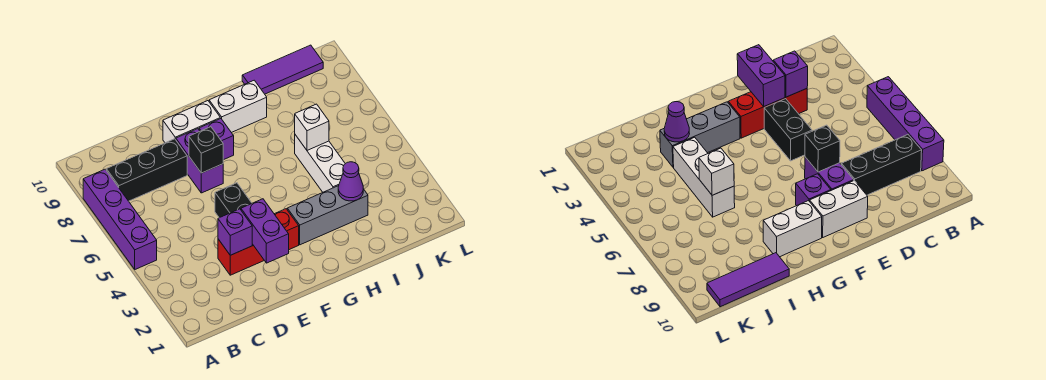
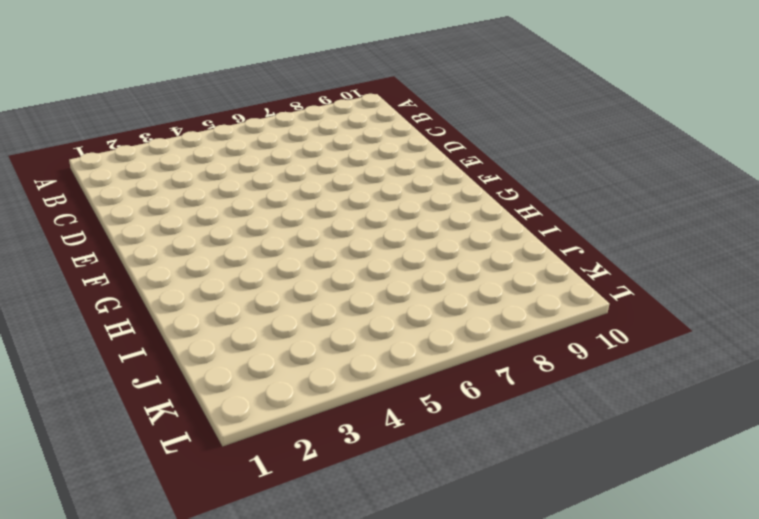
none -> purple 1x4 brick [83,169,157,269]
none -> black 1x3 brick [106,139,187,201]
none -> red 1x3 brick [218,209,299,275]

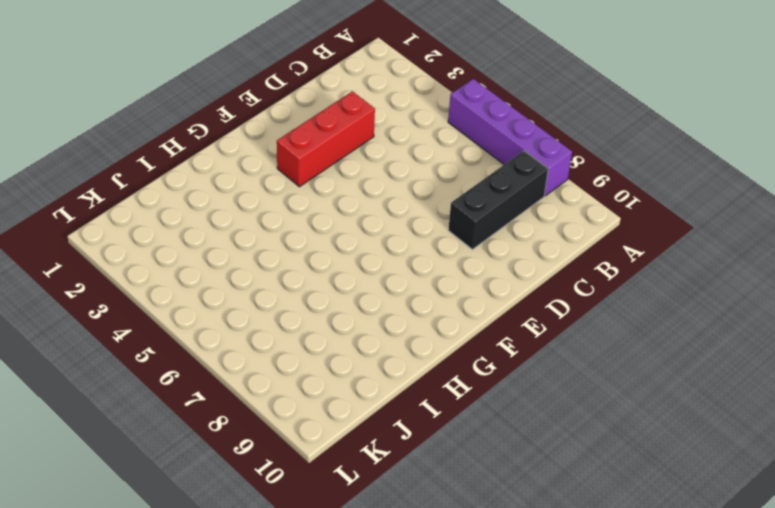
none -> black 1x2 brick [215,183,252,218]
none -> purple 1x2 brick [176,129,223,193]
none -> white 1x2 brick [163,101,220,143]

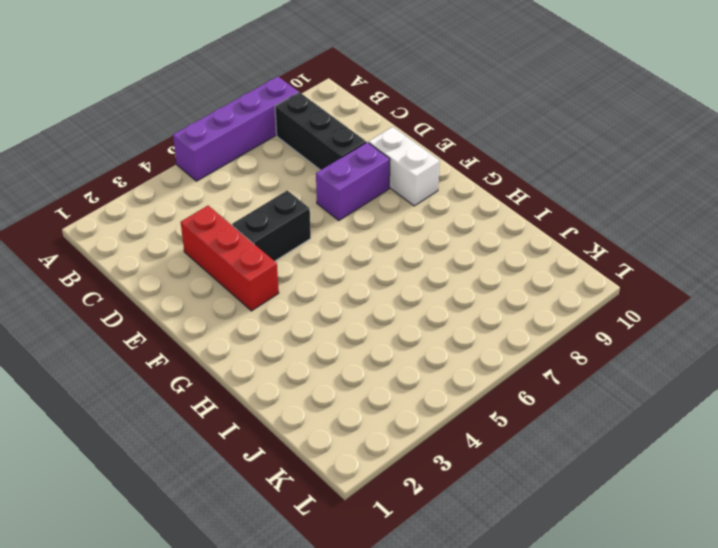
none -> purple 1x1 brick [199,119,234,160]
none -> grey 1x3 brick [287,186,368,245]
none -> white 1x2 brick [209,80,267,133]

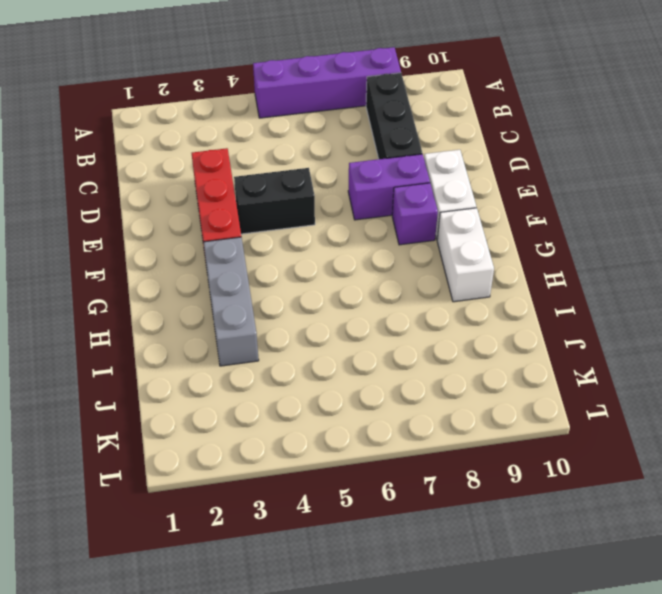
none -> white 1x3 brick [295,135,345,192]
none -> purple 1x3 tile [242,45,323,94]
none -> purple 1x1 brick [218,209,252,255]

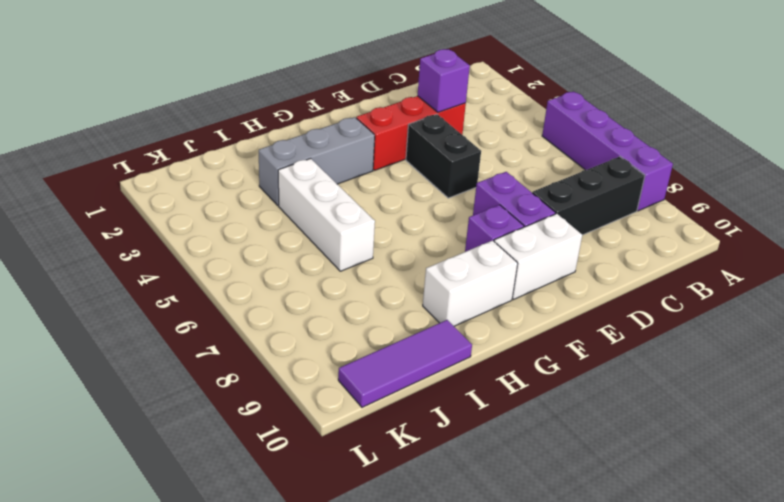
none -> purple 1x2 brick [241,199,289,263]
none -> black 1x1 brick [189,127,223,173]
none -> purple 1x1 cone [338,162,363,201]

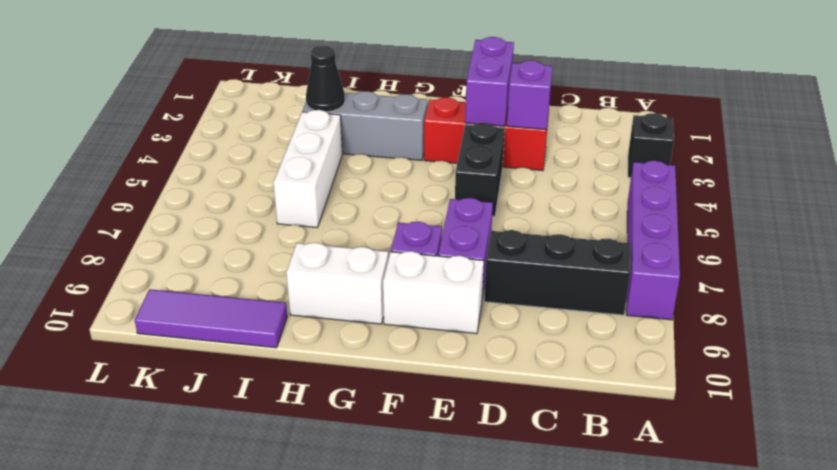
black 1x1 brick [628,113,674,178] -> black 1x1 brick moved to [189,127,223,173]
black 1x1 cone [306,45,345,112] -> purple 1x1 cone [338,162,363,201]
none -> white 1x1 brick [295,104,329,150]

